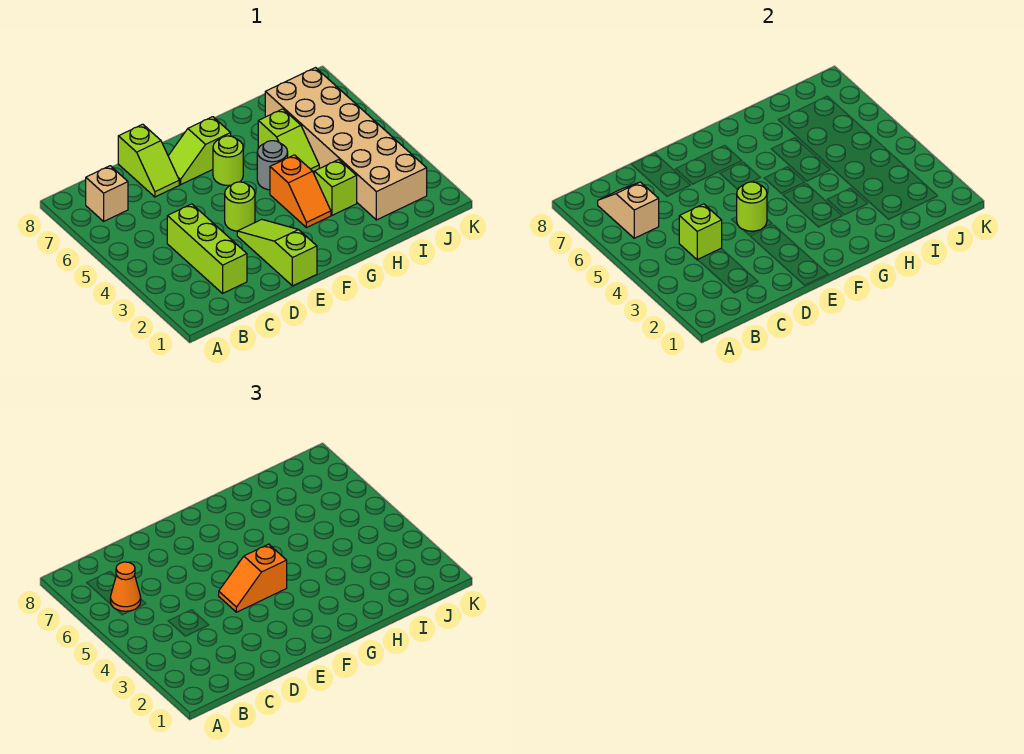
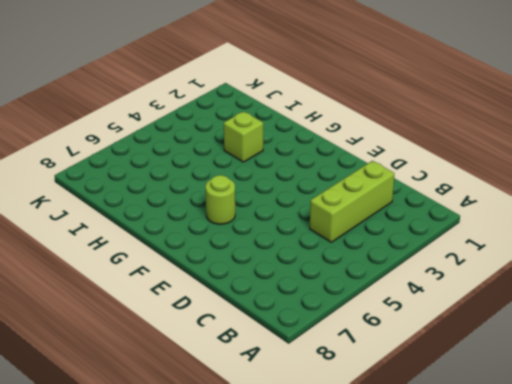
none -> tan 1x1 brick [86,166,128,221]
none -> lime 1x2 slope [118,124,179,197]
none -> lime 1x3 slope [237,219,317,286]

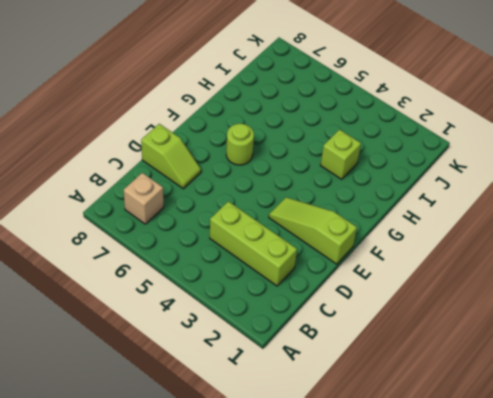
none -> lime 1x1 round brick [225,182,255,231]
none -> lime 1x2 slope [168,117,231,185]
none -> orange 1x2 slope [270,155,331,228]

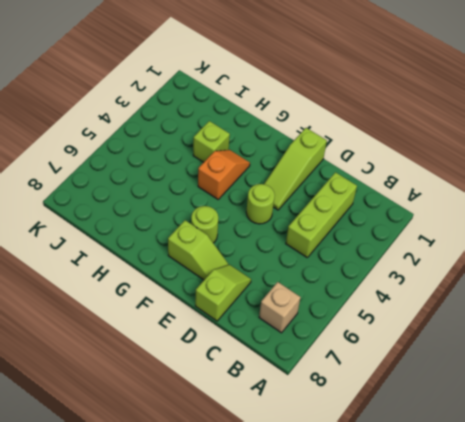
none -> grey 1x1 round brick [257,141,288,190]
none -> lime 1x2 slope [258,109,319,173]
none -> tan 2x6 brick [265,68,427,220]

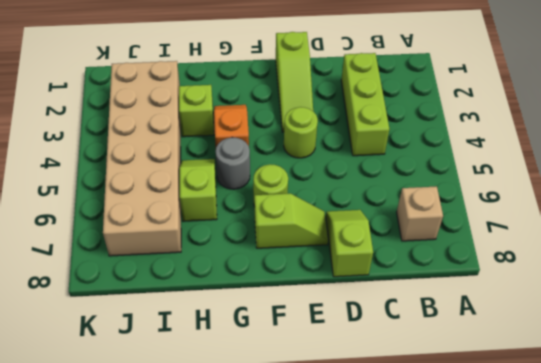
none -> tan 1x2 slope [598,182,659,238]
none -> lime 1x1 brick [679,204,722,260]
none -> lime 1x1 round brick [737,182,767,231]

